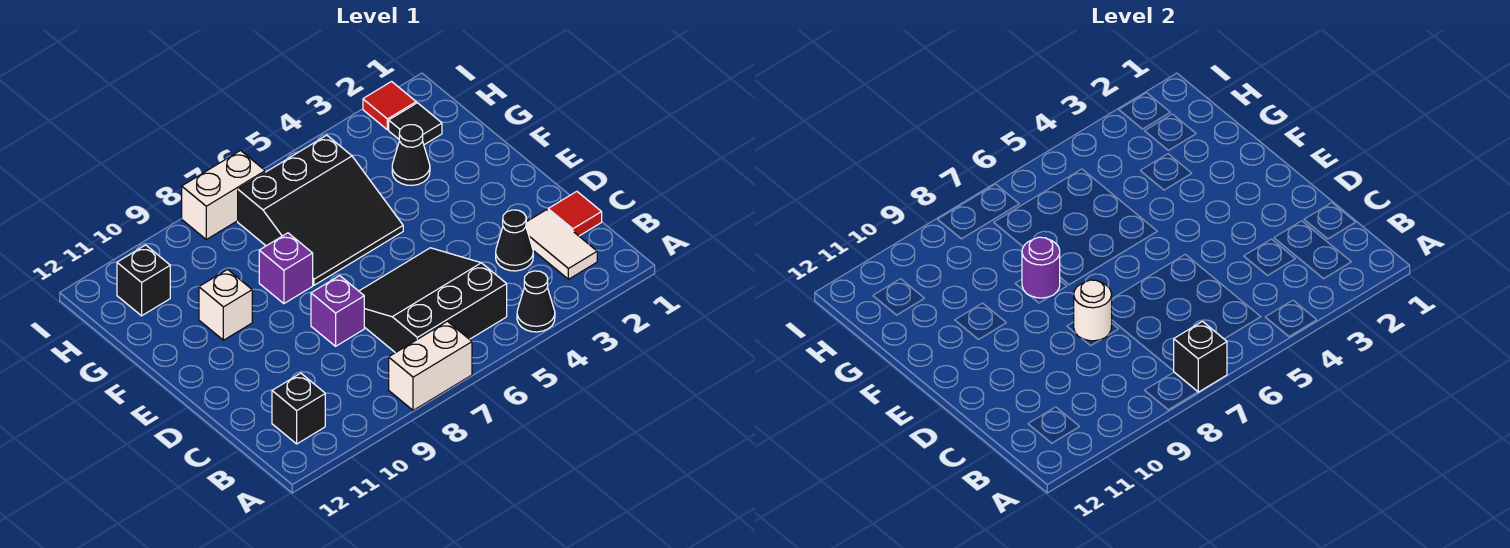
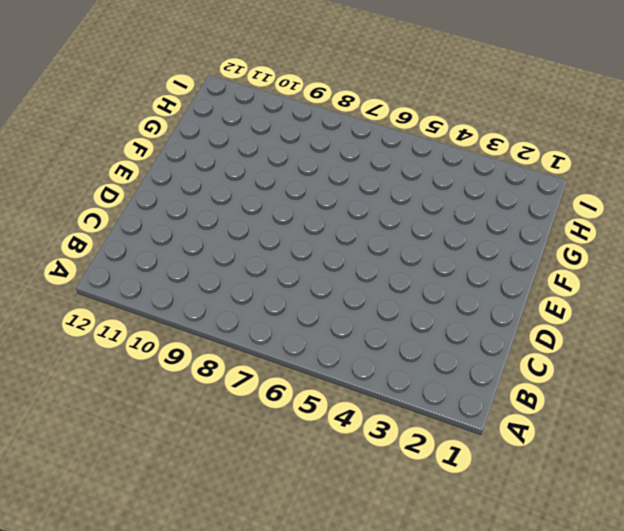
none -> black 1x1 cone [517,271,555,332]
none -> white 1x2 brick [389,321,472,410]
none -> white 1x2 tile [526,210,597,279]

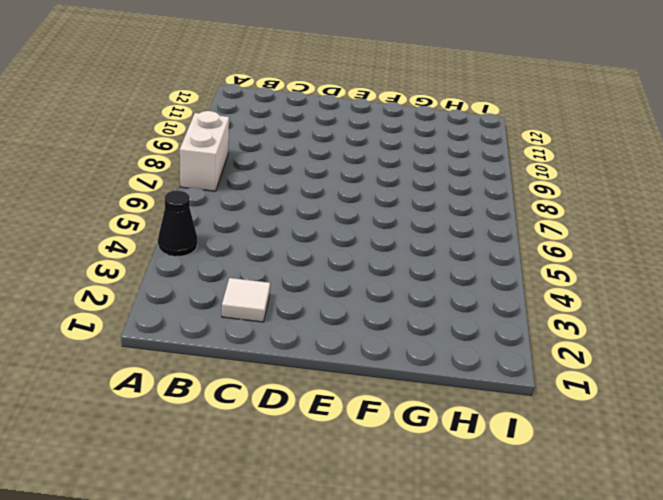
white 1x1 tile [222,278,270,322] -> white 1x2 tile [526,210,597,279]
none -> black 3x3 slope [359,248,507,353]
none -> black 1x1 brick [272,373,325,444]
none -> red 1x1 tile [548,191,602,236]

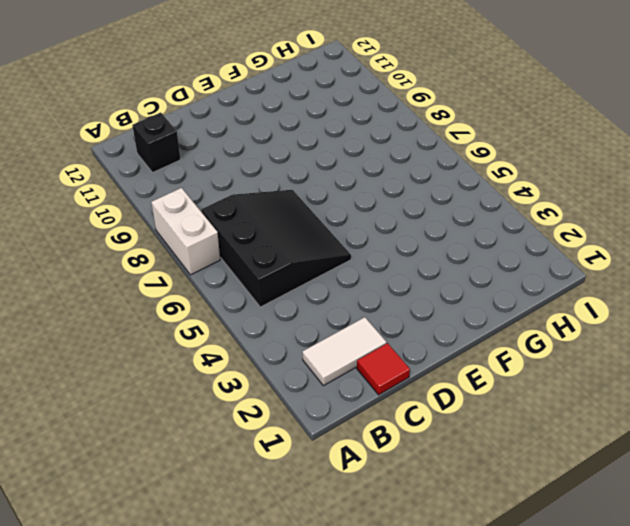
none -> black 1x1 cone [517,271,555,332]
none -> black 1x1 cone [496,210,533,271]
none -> purple 1x1 brick [311,276,364,346]

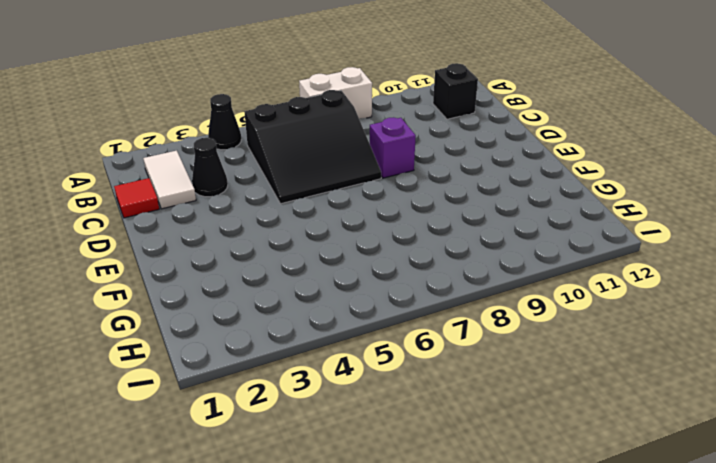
none -> black 3x3 slope [238,135,403,285]
none -> purple 1x1 brick [259,233,313,304]
none -> white 1x1 brick [199,270,252,340]

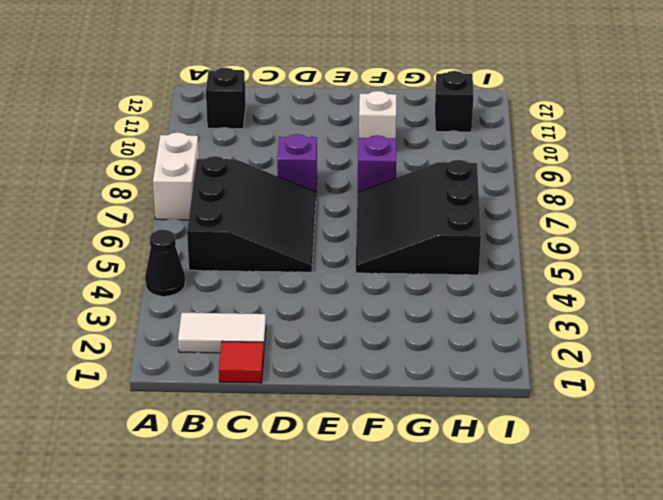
none -> black 1x1 cone [496,210,533,271]
none -> black 1x1 cone [392,125,430,185]
none -> black 1x1 tile [389,103,442,145]

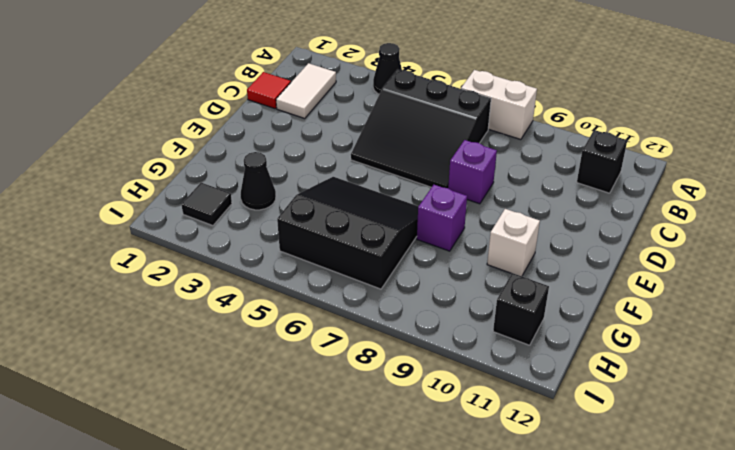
none -> black 1x1 cone [496,210,533,271]
none -> red 1x1 tile [363,82,416,130]
none -> white 1x2 brick [182,151,265,239]

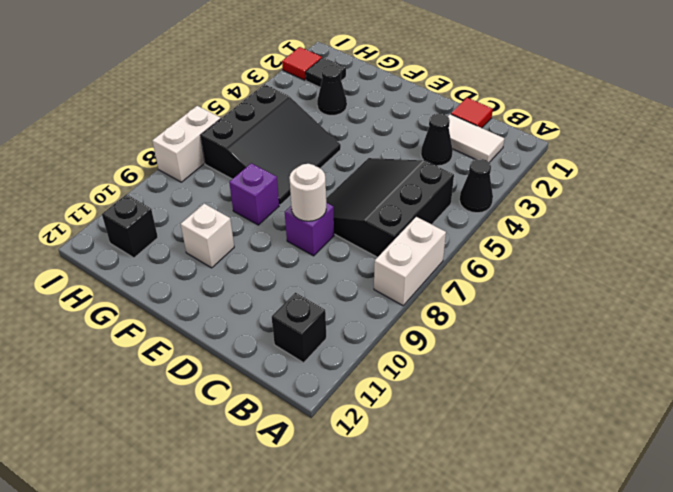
none -> black 1x1 brick [1174,321,1227,392]
none -> purple 1x1 round brick [1022,237,1060,298]

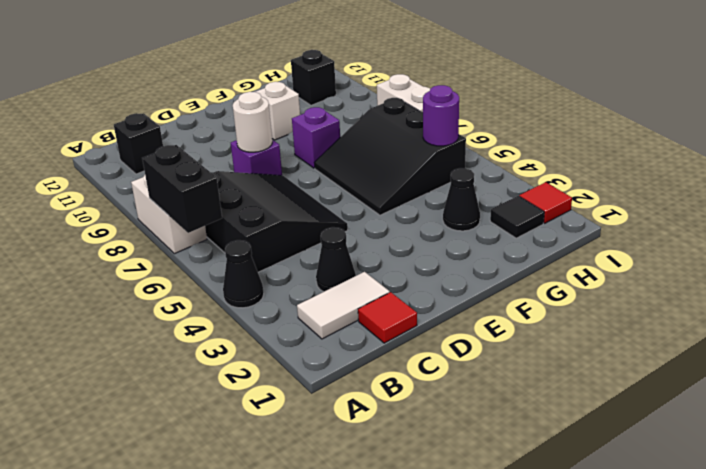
black 1x2 brick [142,145,222,233] -> black 1x1 brick [1174,321,1227,392]
purple 1x1 round brick [423,85,459,146] -> purple 1x1 round brick moved to [1022,237,1060,298]

